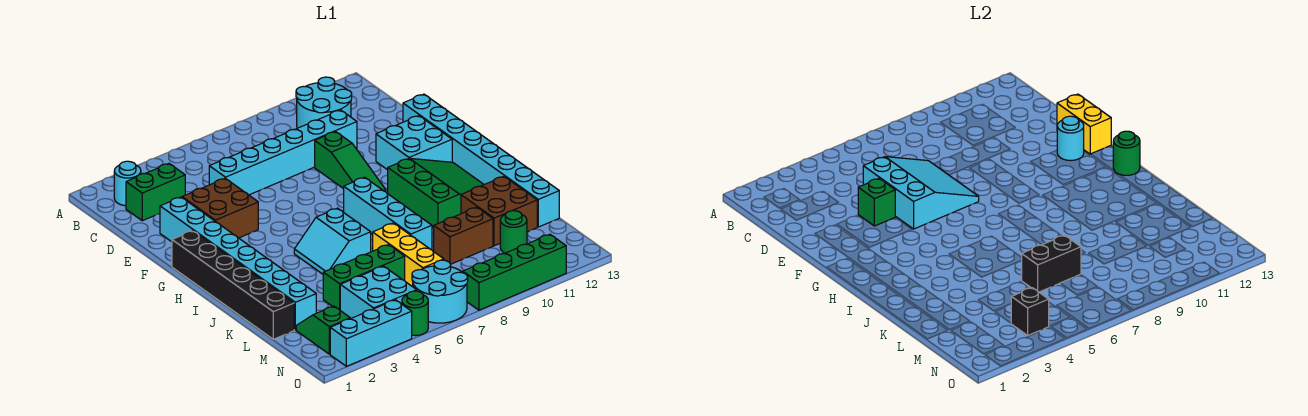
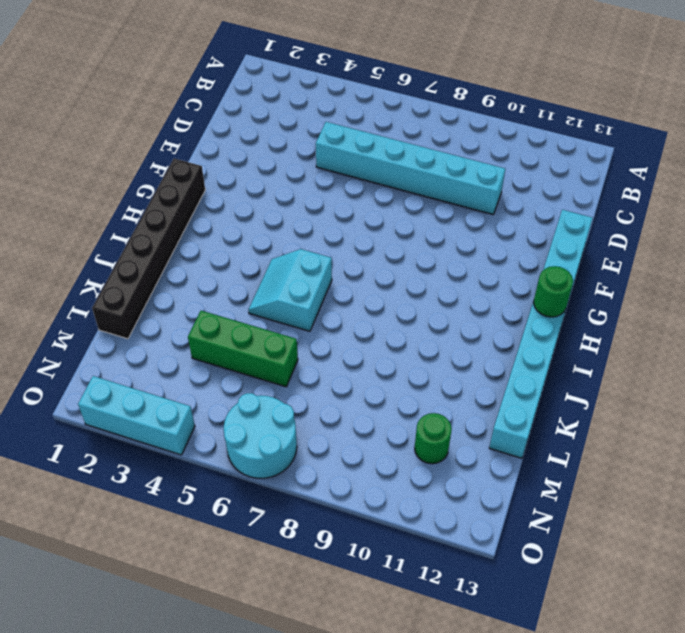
none -> cyan 1x1 round brick [114,161,141,206]
none -> cyan 2x2 round brick [296,77,352,128]
none -> green 1x2 brick [126,164,185,221]
none -> cyan 1x8 brick [160,197,316,330]

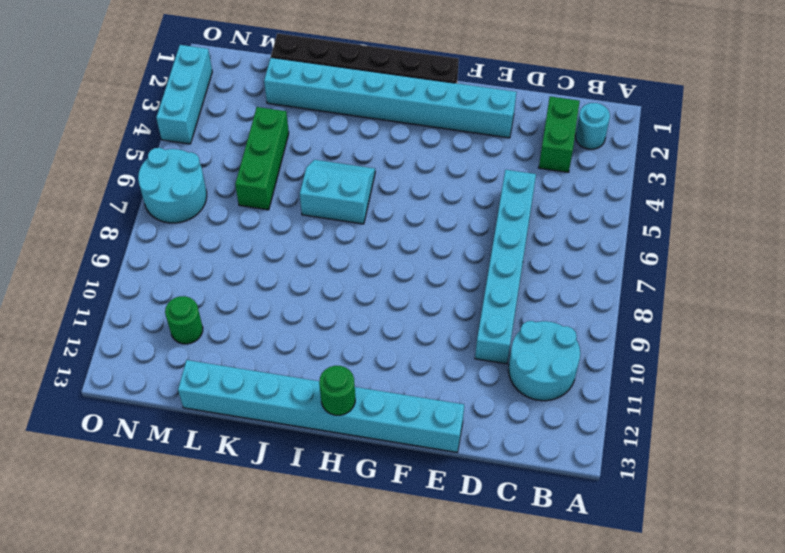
none -> brown 2x2 brick [182,178,258,238]
none -> green 1x3 slope [315,132,386,192]
none -> cyan 2x2 brick [376,116,452,170]
none -> cyan 1x4 brick [344,177,432,250]

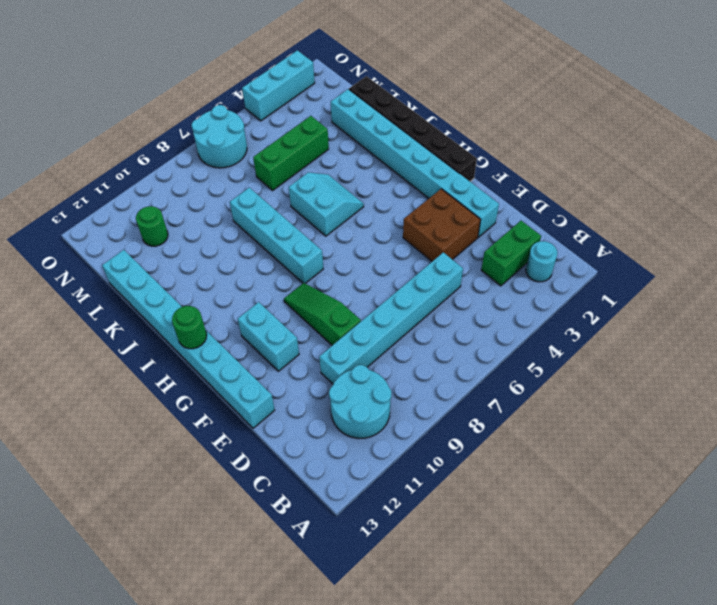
cyan 1x2 brick [238,302,299,371] -> cyan 2x2 brick [376,116,452,170]
none -> green 3x3 slope [388,158,484,228]
none -> yellow 1x3 brick [373,223,444,287]
none -> brown 2x2 brick [461,177,537,246]
none -> brown 1x2 brick [434,207,493,264]

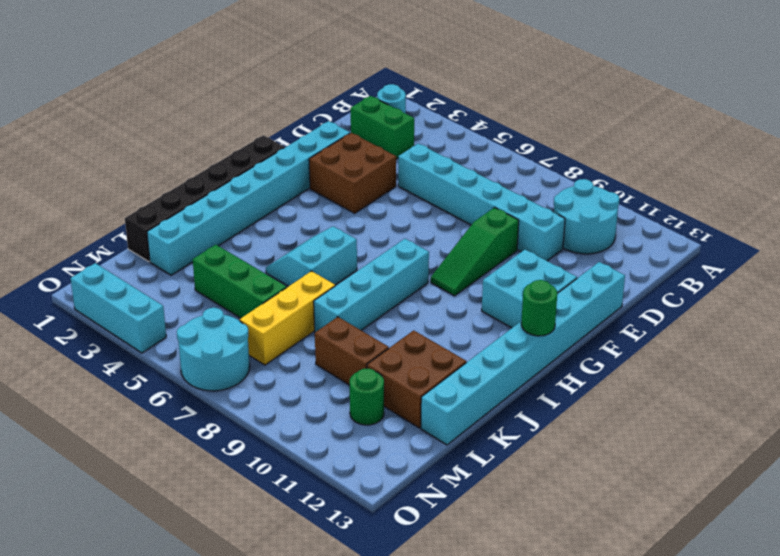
none -> green 3x3 slope [388,158,484,228]
none -> green 1x2 slope [296,306,350,354]
none -> cyan 2x2 brick [340,266,417,319]
none -> green 1x1 round brick [402,291,428,336]

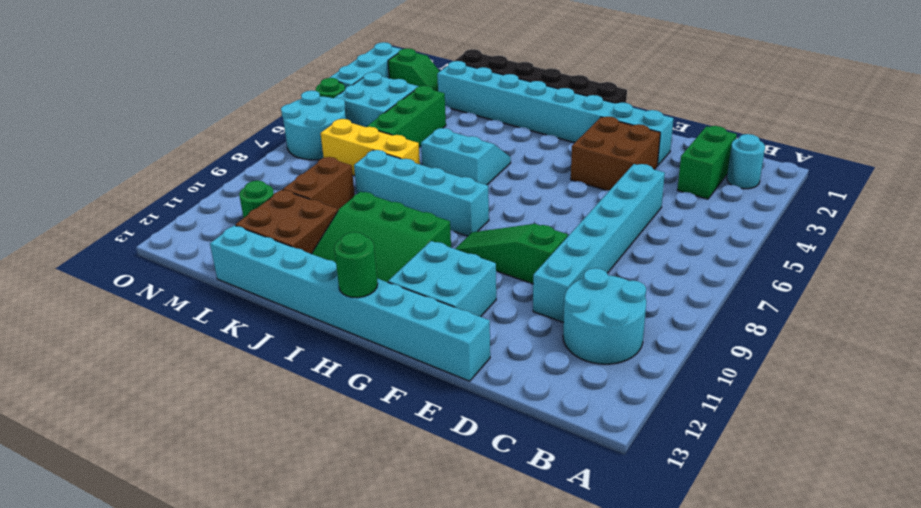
none -> green 1x4 brick [463,234,566,310]
none -> cyan 3x3 slope [863,157,979,229]
none -> green 1x1 brick [858,178,895,226]
none -> yellow 1x2 brick [1057,94,1111,154]

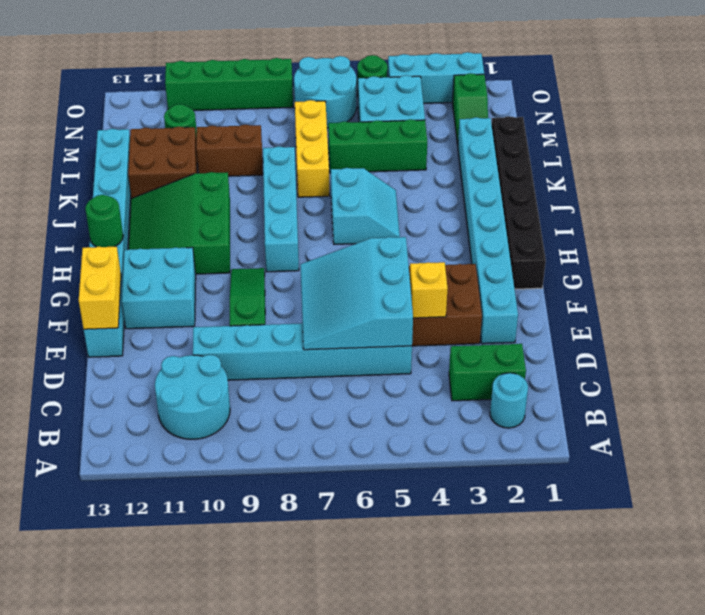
yellow 1x1 brick [410,262,448,318] -> green 1x1 brick [858,178,895,226]
none -> cyan 1x1 round brick [1057,116,1084,161]
none -> black 1x2 brick [1021,235,1081,292]
none -> black 1x1 brick [1011,288,1049,335]

